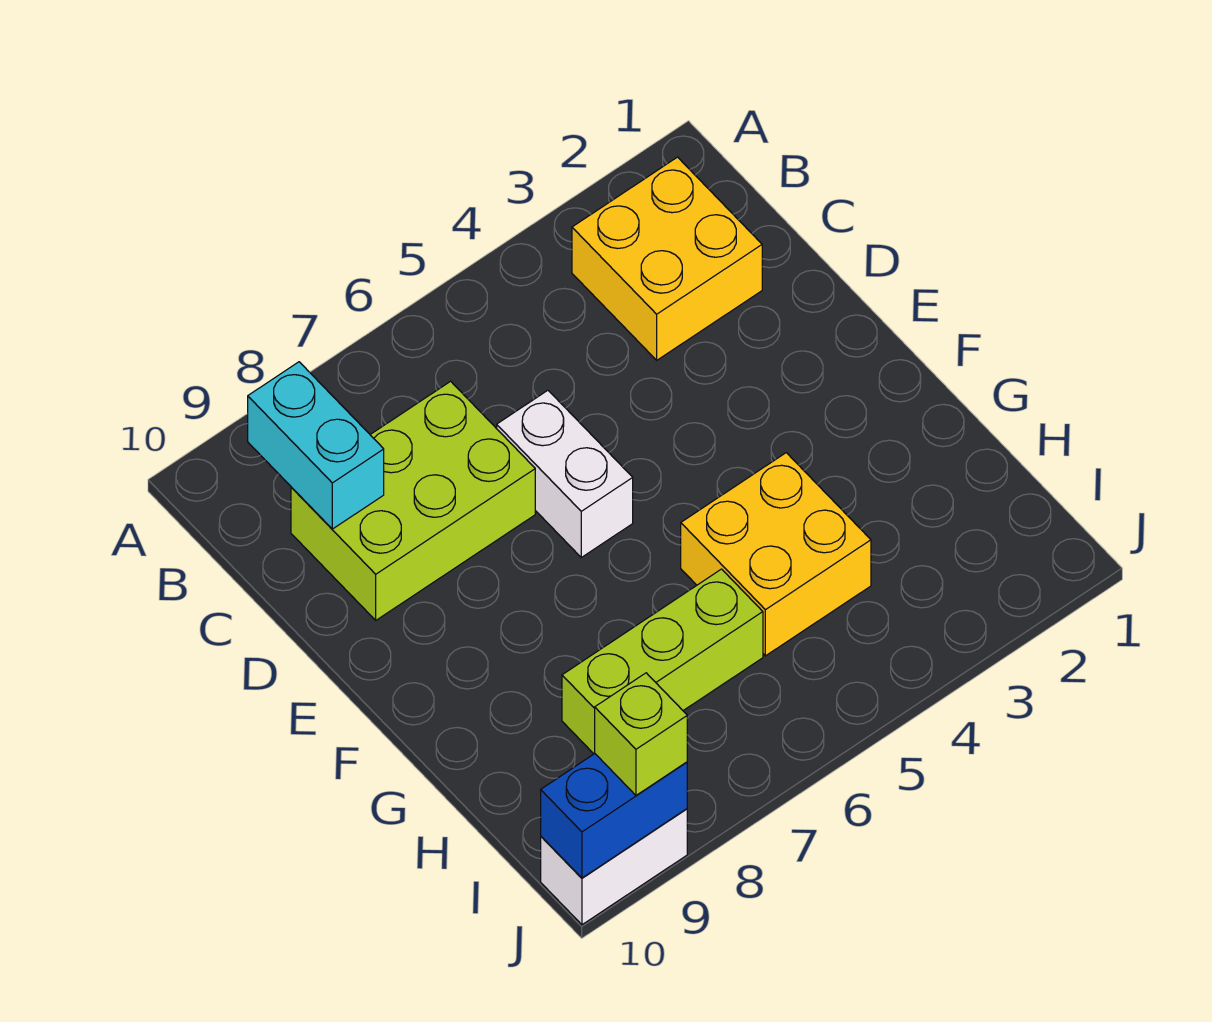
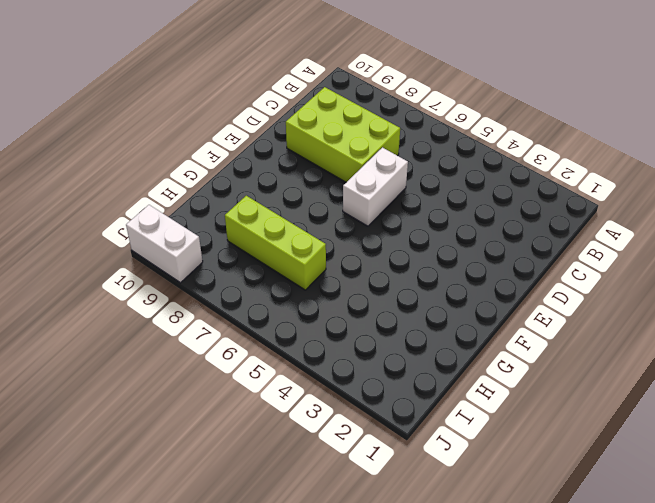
none -> yellow 2x2 brick [572,157,762,360]
none -> yellow 2x2 brick [681,453,871,656]

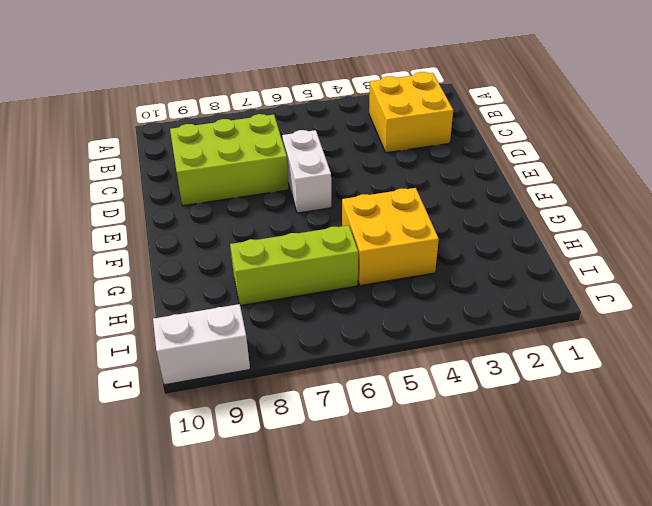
none -> cyan 1x2 brick [248,362,384,529]
none -> blue 1x2 brick [541,754,687,878]

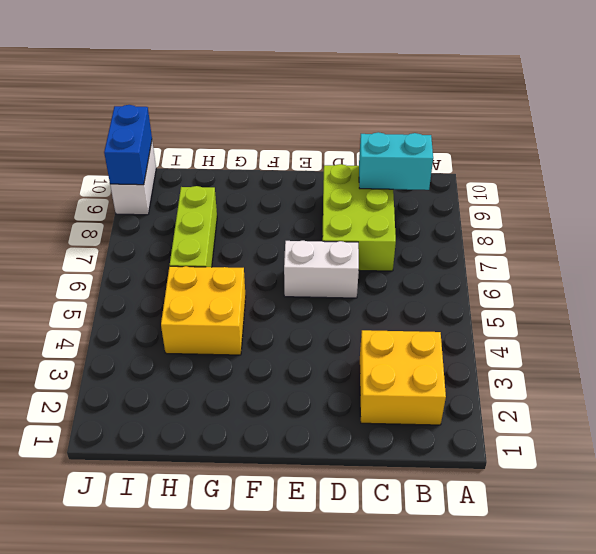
none -> lime 1x1 brick [595,673,687,795]

